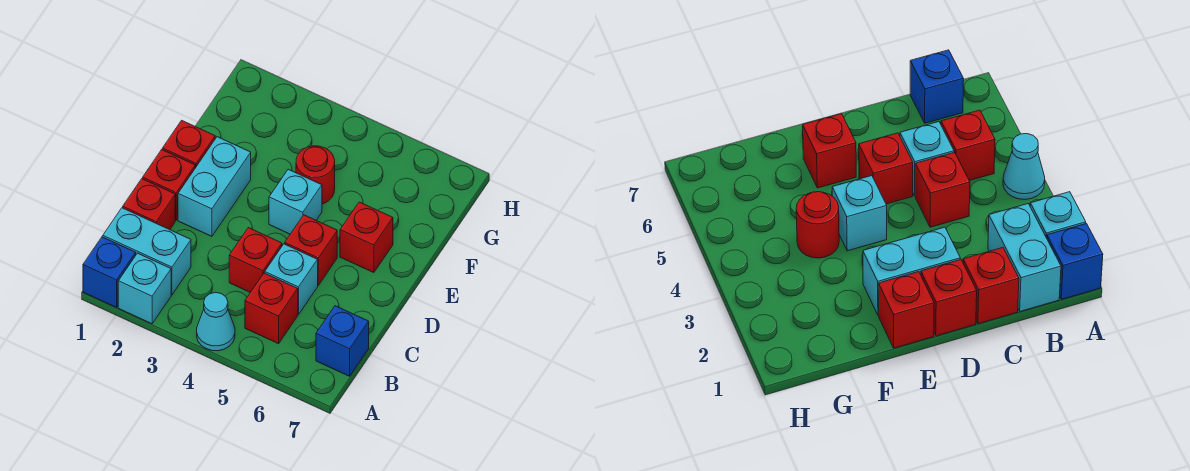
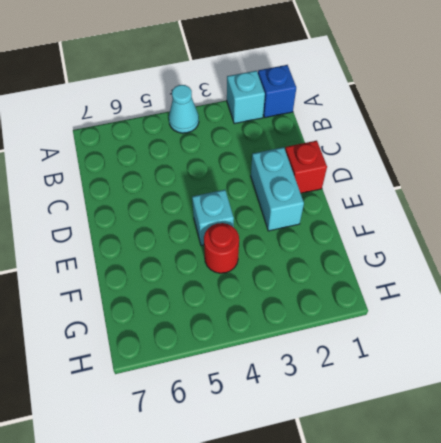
none -> cyan 1x2 brick [103,208,191,295]
none -> red 1x1 brick [245,273,298,344]
none -> blue 1x1 brick [316,306,369,376]

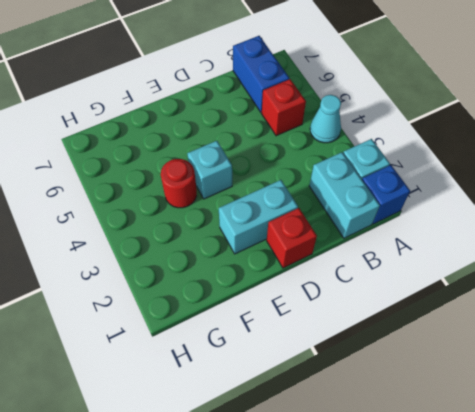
blue 1x2 brick [233,36,289,113] -> blue 1x1 brick [316,306,369,376]
none -> red 1x1 brick [123,179,175,230]
none -> red 1x1 brick [229,228,282,292]
none -> cyan 1x1 brick [265,244,318,315]

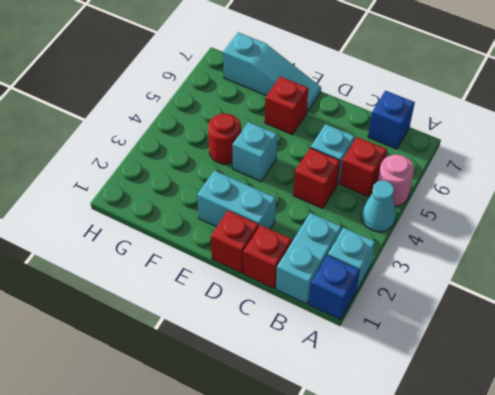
pink 1x1 round brick [378,155,414,206] -> none
cyan 1x3 slope [223,32,321,112] -> none
none -> red 1x1 brick [285,215,337,285]
none -> red 1x1 brick [163,120,215,168]

